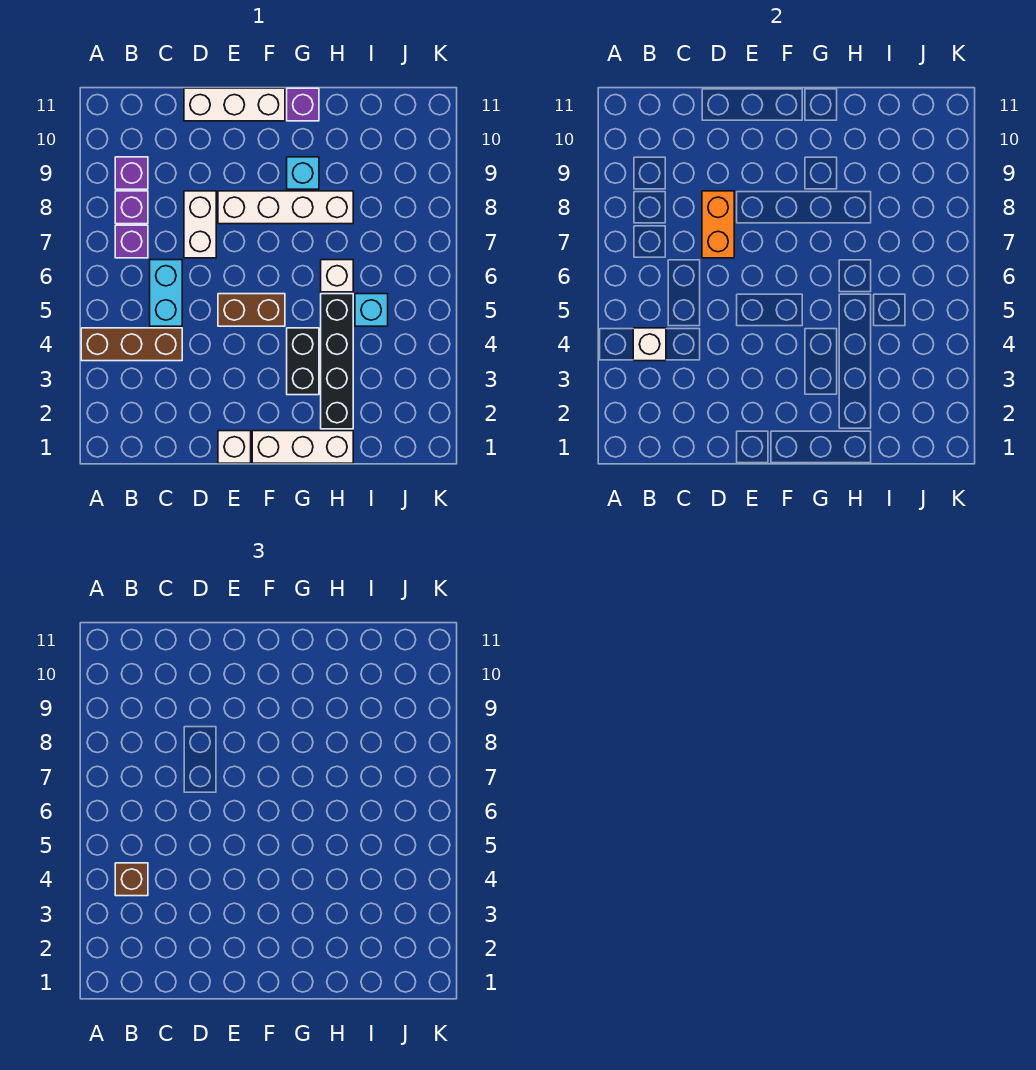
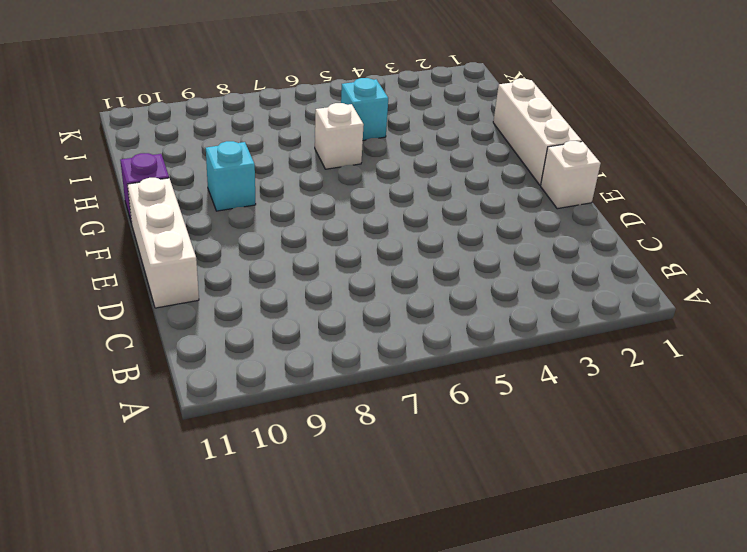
none -> brown 1x3 brick [81,328,182,361]
none -> purple 1x1 brick [115,225,148,258]
none -> purple 1x1 brick [115,191,148,224]

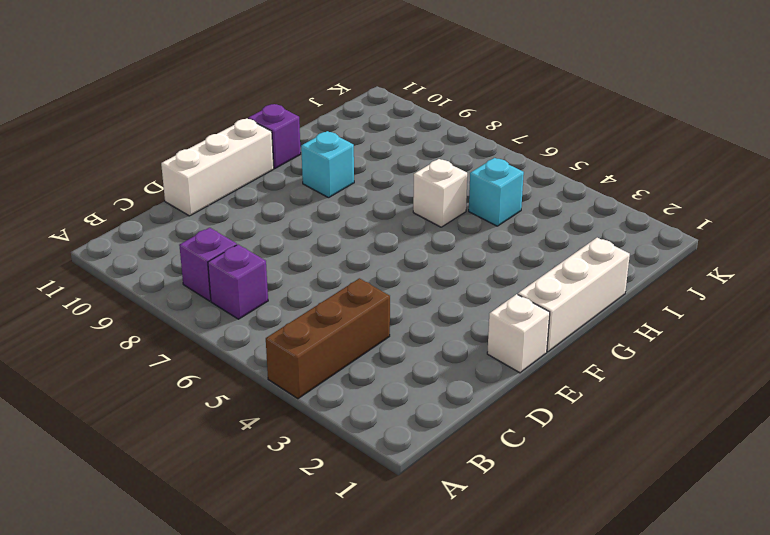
none -> purple 1x1 brick [115,157,148,189]
none -> cyan 1x2 brick [150,260,182,326]
none -> white 1x2 brick [184,191,216,258]

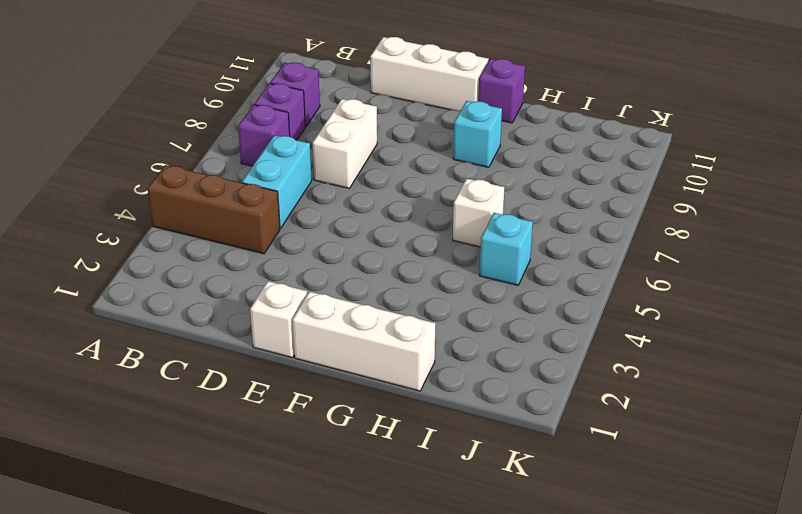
none -> brown 1x2 brick [218,294,285,326]
none -> white 1x4 brick [218,191,353,224]
none -> black 1x2 brick [287,328,319,395]

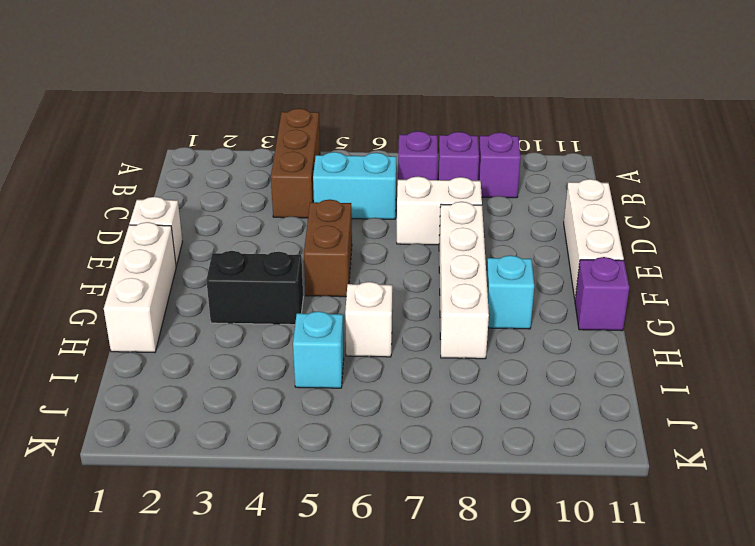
none -> black 1x4 brick [321,294,353,429]
none -> white 1x1 brick [633,328,666,361]
none -> orange 1x2 brick [702,191,734,258]

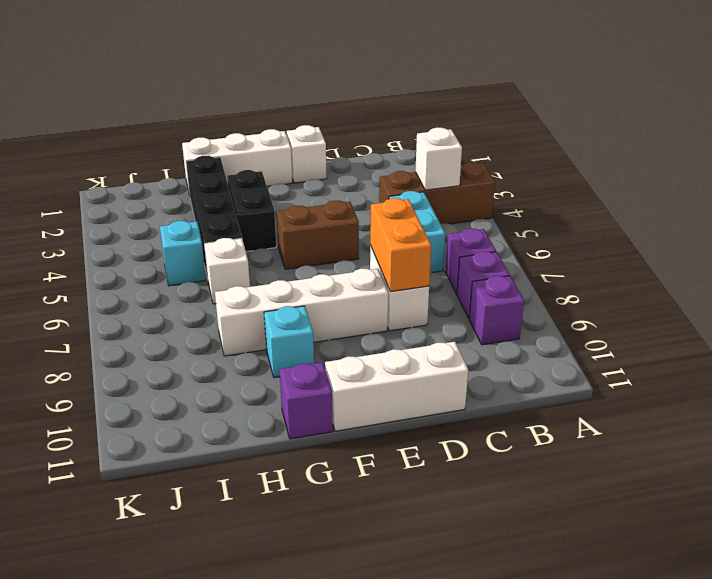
none -> brown 1x1 brick [115,863,148,896]

